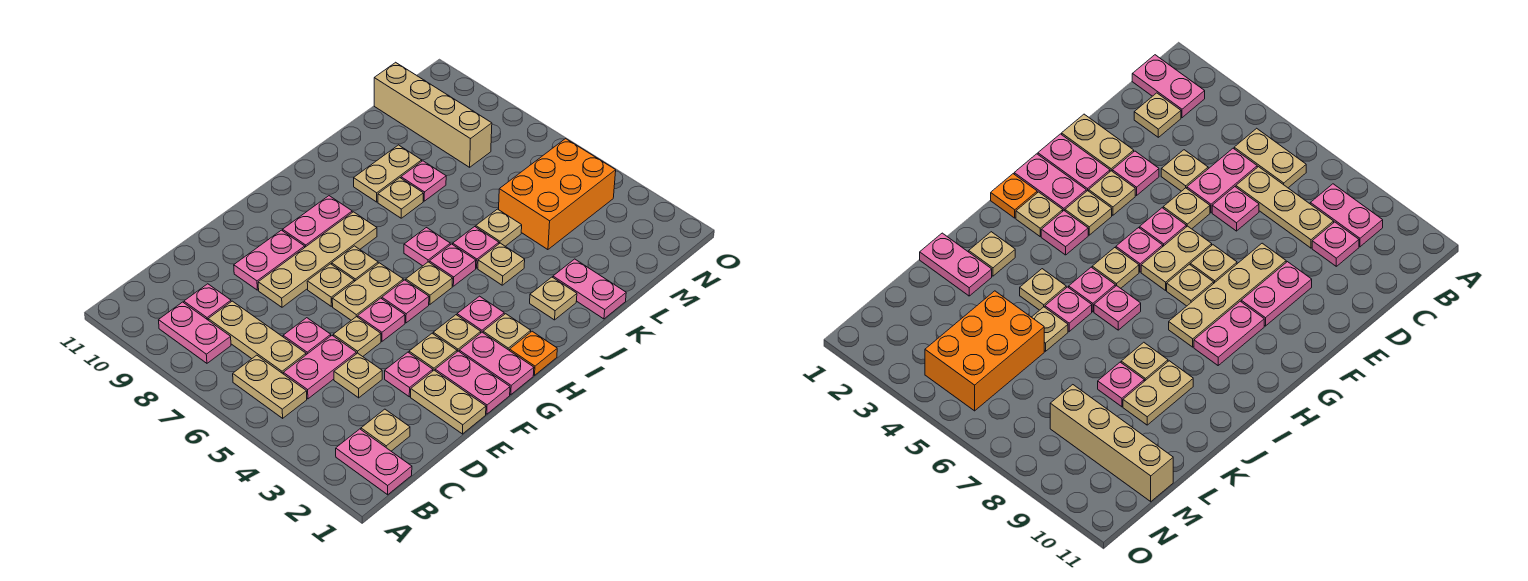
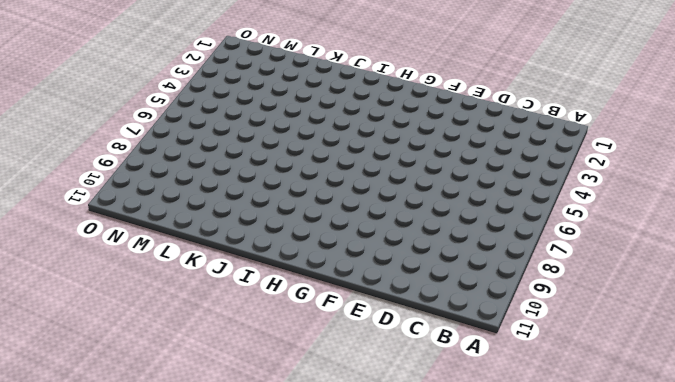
none -> pink 1x2 plate [336,429,412,495]
none -> tan 1x2 plate [233,355,307,418]
none -> pink 1x2 plate [159,302,231,363]
none -> tan 1x1 plate [361,409,410,451]

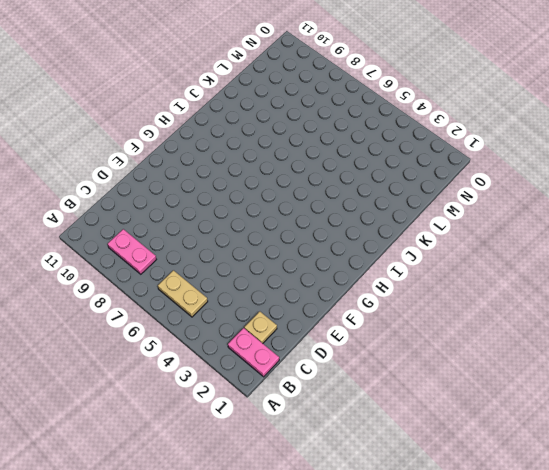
none -> pink 1x2 plate [283,336,356,399]
none -> tan 1x3 plate [208,301,306,373]
none -> pink 1x1 plate [184,284,231,320]
none -> tan 1x1 plate [334,353,382,398]

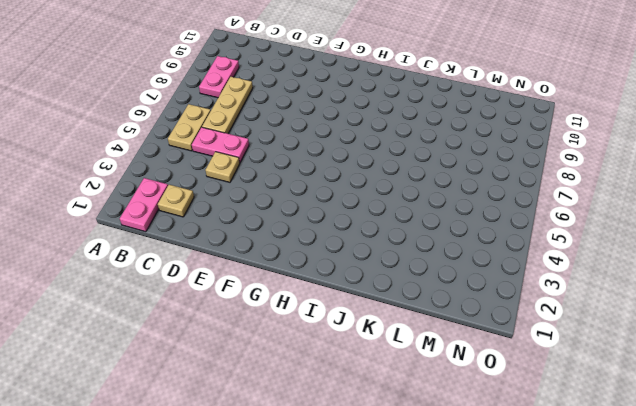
none -> pink 1x1 plate [184,284,231,320]
none -> pink 1x1 plate [283,318,331,355]
none -> tan 1x2 plate [411,370,486,434]
none -> pink 1x1 plate [385,352,433,397]

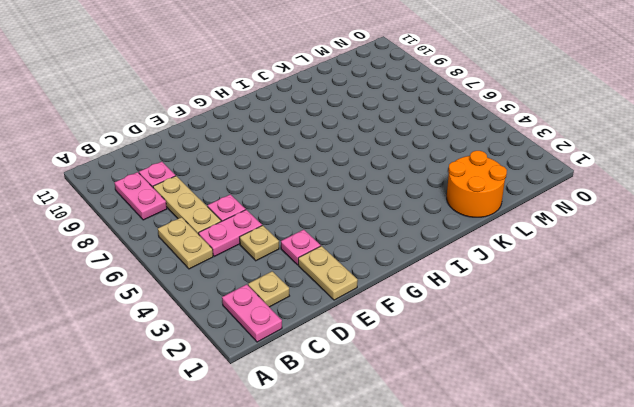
orange 2x2 round brick [447,151,507,217] -> pink 1x2 plate [553,259,626,319]
none -> tan 1x1 plate [333,317,381,357]
none -> tan 1x4 plate [258,212,377,307]
none -> pink 1x2 plate [234,230,305,290]
none -> pink 1x2 plate [435,351,510,414]

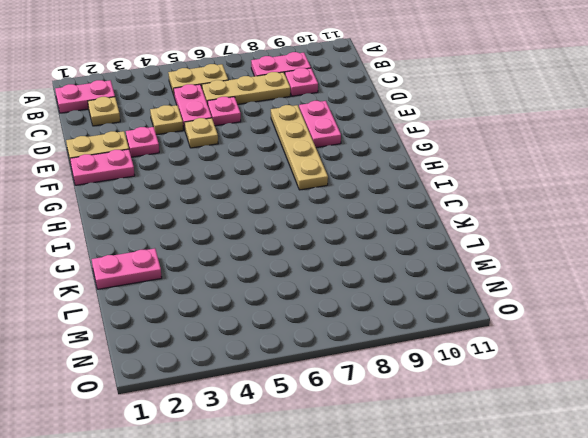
none -> tan 1x1 plate [409,333,457,371]
none -> pink 1x1 plate [358,298,405,341]
none -> tan 1x2 plate [332,263,403,320]
none -> tan 1x1 plate [307,264,354,306]

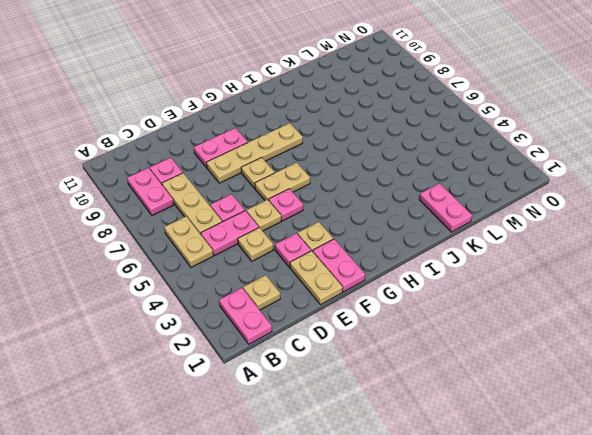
none -> pink 1x2 plate [459,332,534,395]
none -> tan 1x1 plate [433,315,481,352]
none -> pink 1x1 plate [382,280,429,323]
none -> tan 1x1 plate [332,246,378,281]

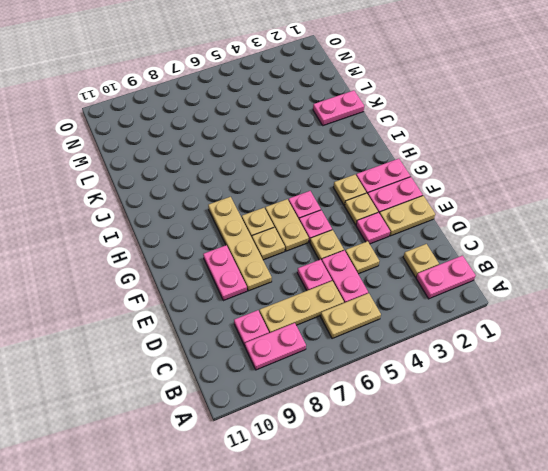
none -> pink 1x2 plate [283,196,352,247]
none -> orange 1x1 plate [510,331,557,375]
none -> tan 1x1 plate [483,314,531,351]
none -> pink 1x1 plate [457,296,504,333]

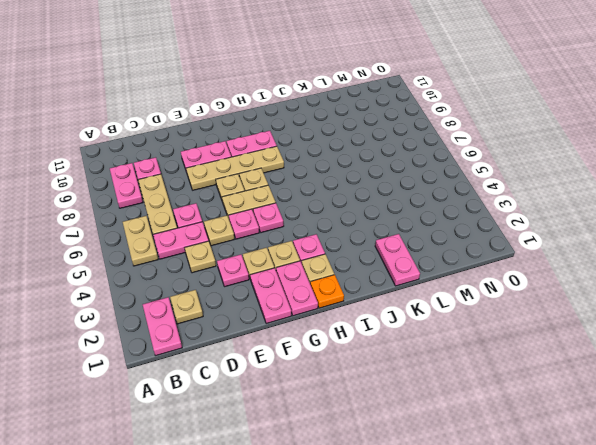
none -> tan 1x2 plate [411,370,486,434]
none -> tan 1x1 plate [406,262,453,304]
none -> pink 1x1 plate [429,244,476,286]
none -> pink 1x1 plate [404,228,450,266]

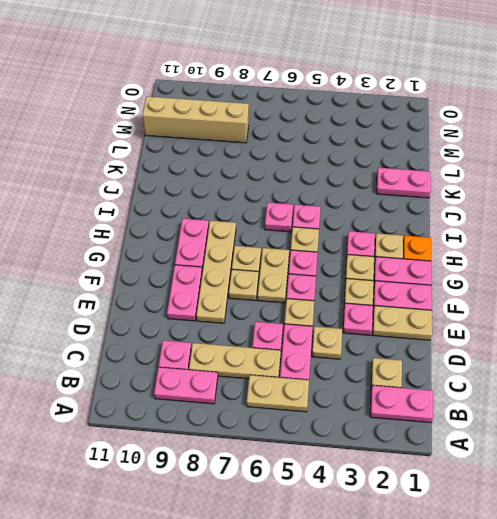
none -> tan 1x1 plate [530,277,577,320]
none -> tan 1x1 plate [478,243,525,285]
none -> pink 1x1 plate [453,227,499,268]
none -> tan 1x1 plate [378,178,423,218]

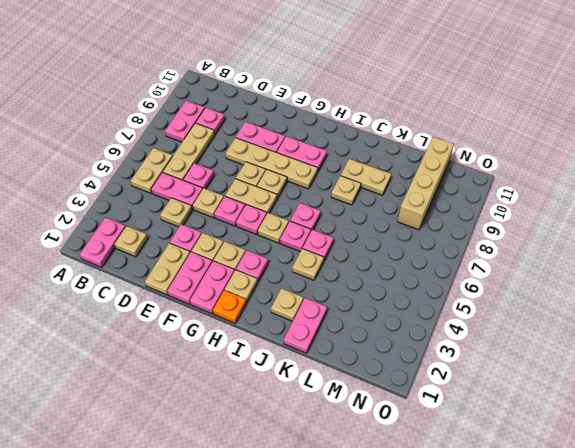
none -> tan 1x1 plate [476,209,522,246]
none -> pink 1x1 plate [401,161,446,201]
none -> orange 2x3 brick [499,139,616,250]

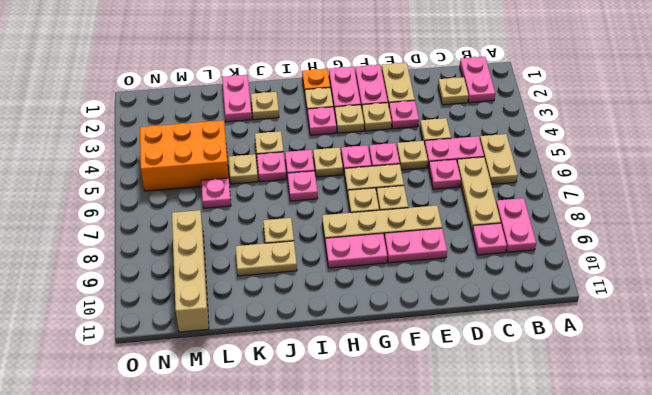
pink 1x1 plate [201,178,231,208] -> pink 1x1 plate moved to [401,161,446,201]

